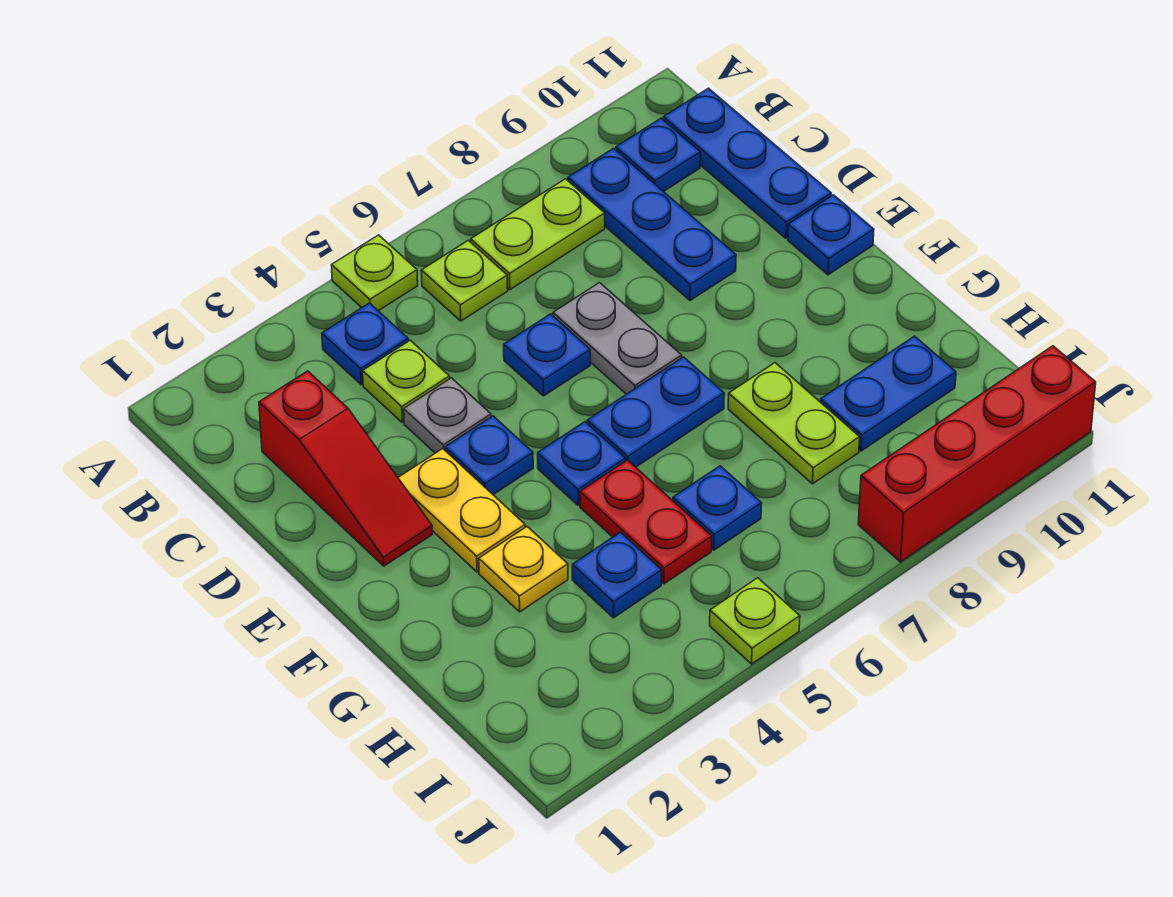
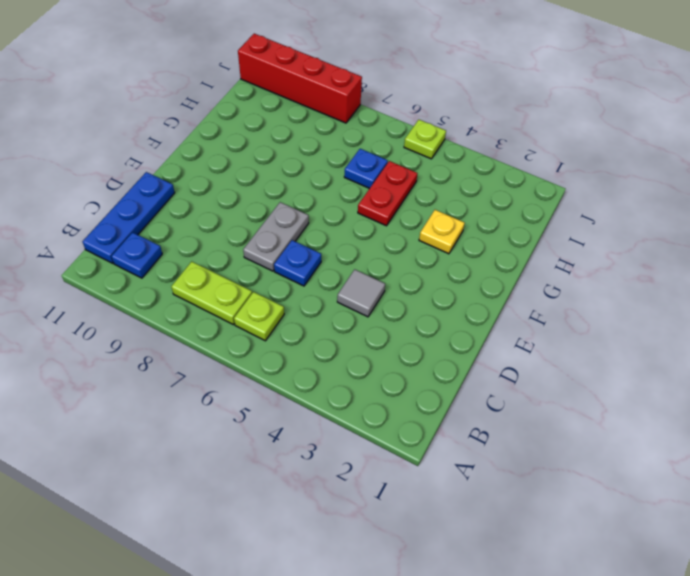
grey 1x1 tile [337,269,385,317] -> grey 1x1 plate [404,378,491,453]
none -> lime 1x1 plate [331,235,418,311]
none -> blue 1x1 plate [322,303,408,385]
none -> blue 1x3 plate [568,148,736,301]

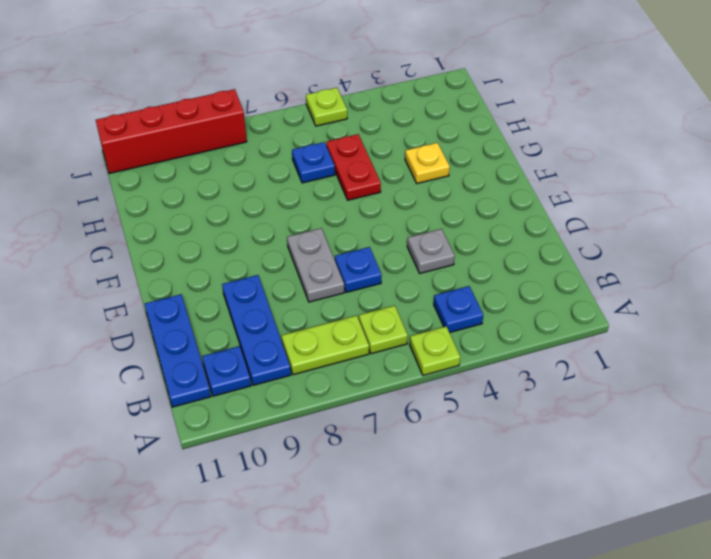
none -> red 1x3 slope [259,371,432,566]
none -> lime 1x1 plate [363,340,450,422]
none -> yellow 1x2 plate [398,449,525,572]

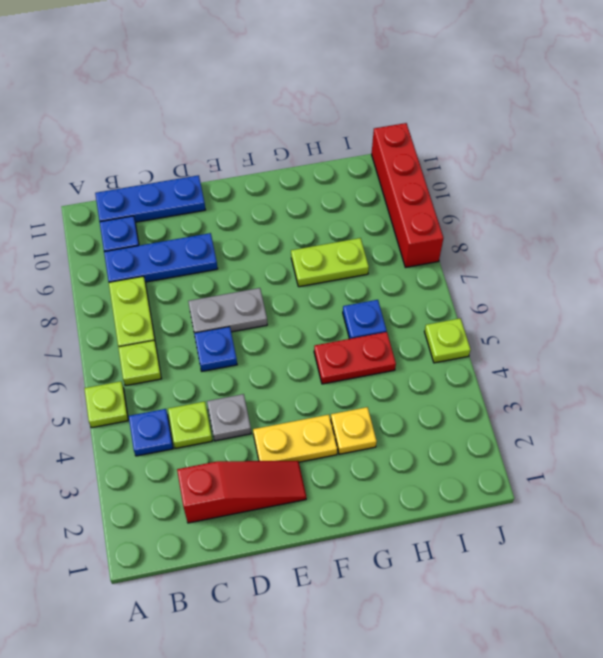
none -> blue 1x1 plate [445,416,533,494]
none -> blue 1x1 plate [788,195,874,275]
none -> blue 1x1 plate [538,422,626,505]

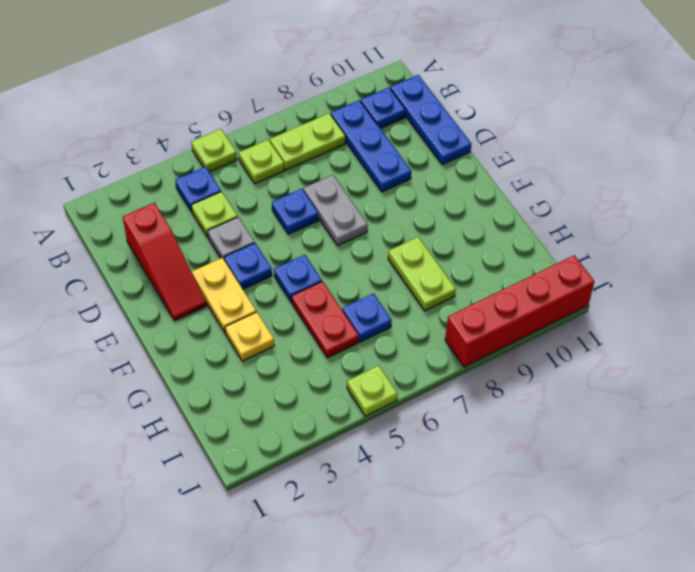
none -> blue 1x1 plate [788,195,874,275]
none -> blue 1x2 plate [587,357,724,467]
none -> blue 1x1 plate [572,532,662,618]

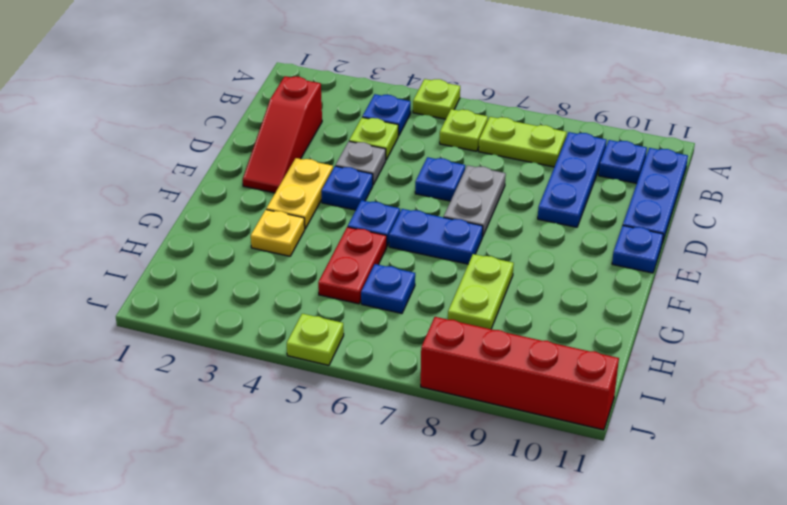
none -> blue 1x1 plate [572,532,662,618]
none -> blue 1x2 plate [820,336,956,451]

